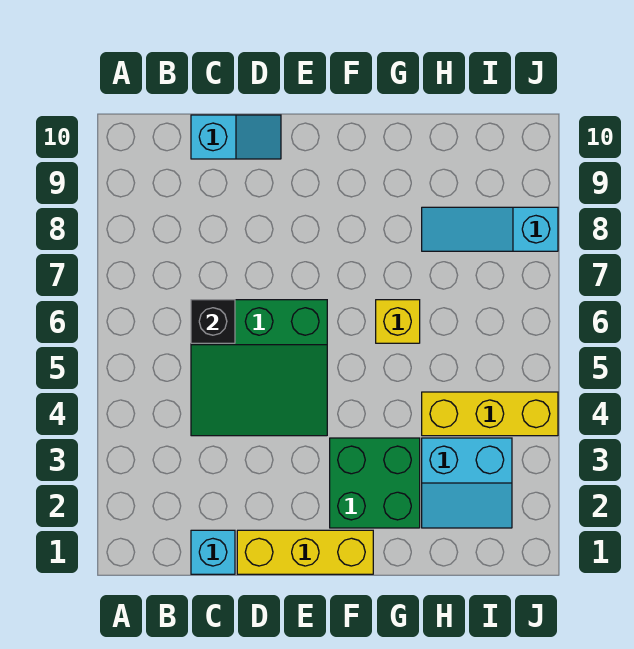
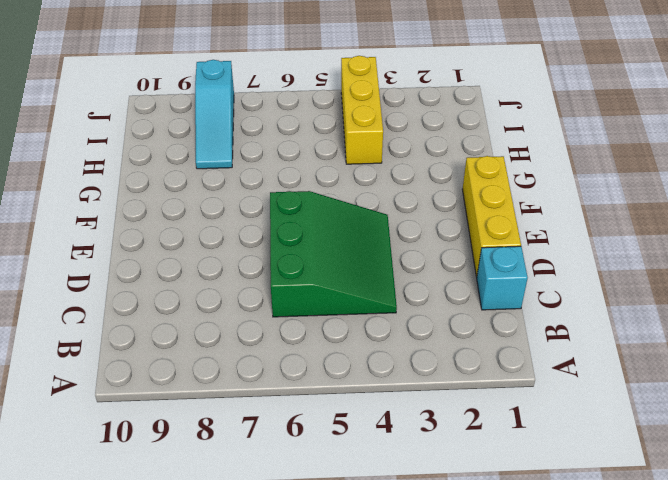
none -> cyan 1x2 slope [191,115,281,159]
none -> green 2x2 brick [330,438,420,528]

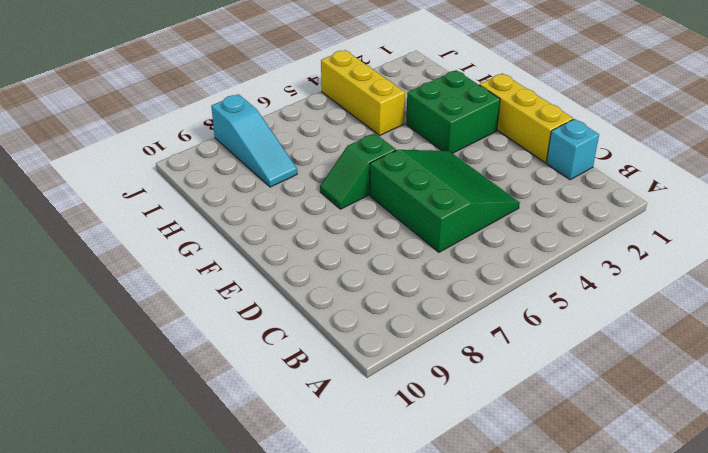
green 1x2 slope [320,133,396,209] -> none
none -> cyan 1x2 slope [191,115,281,159]
none -> yellow 1x1 brick [376,300,420,343]

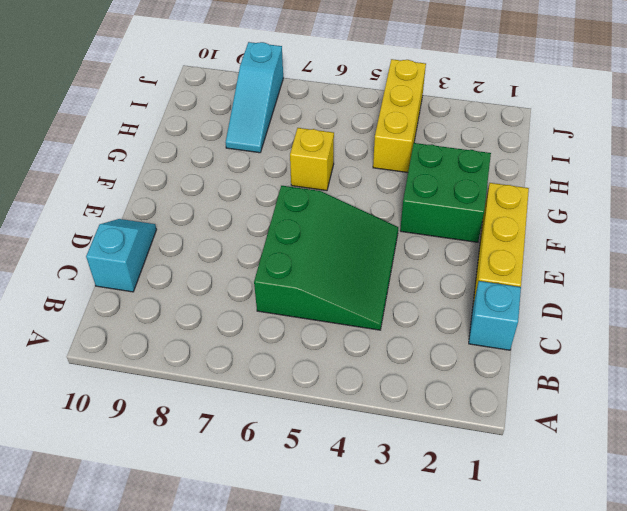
none -> cyan 2x2 slope [422,438,512,528]
none -> black 1x1 brick [191,300,235,343]

